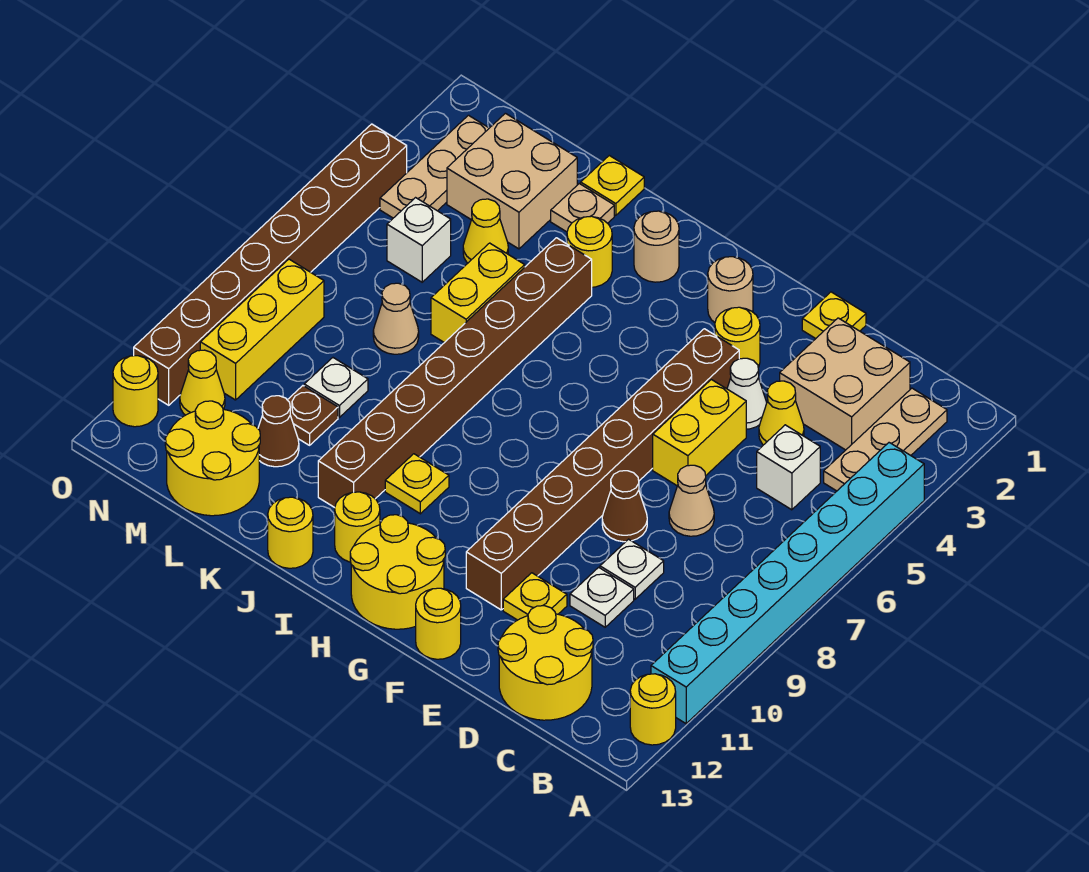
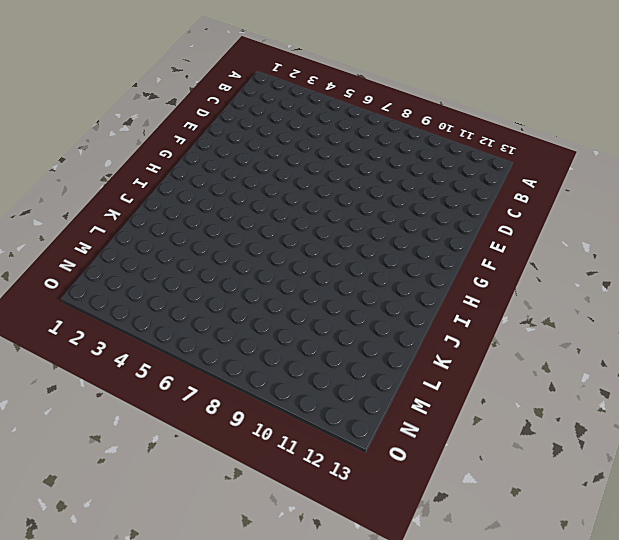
none -> cyan 1x8 brick [651,443,924,724]
none -> yellow 1x1 round brick [630,674,676,745]
none -> tan 1x3 plate [824,388,947,491]
none -> tan 2x2 brick [780,318,910,450]

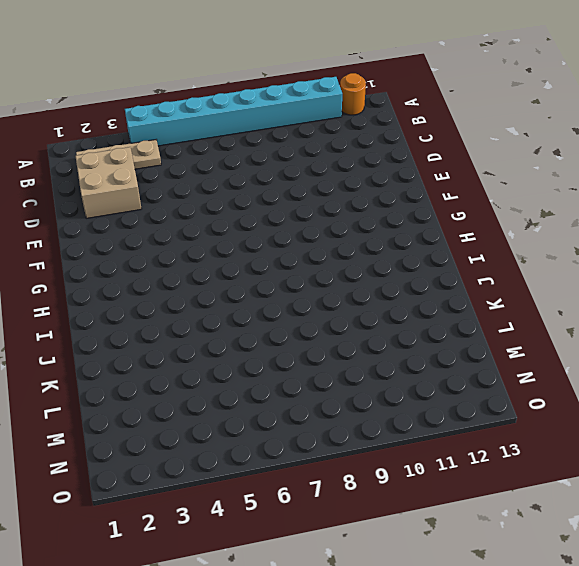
orange 1x1 round brick [340,73,366,115] -> yellow 1x1 round brick [630,674,676,745]
none -> white 1x1 brick [757,425,820,510]
none -> yellow 2x2 round brick [498,606,593,720]
none -> yellow 1x1 cone [759,381,804,445]
none -> tan 1x1 cone [669,465,714,536]

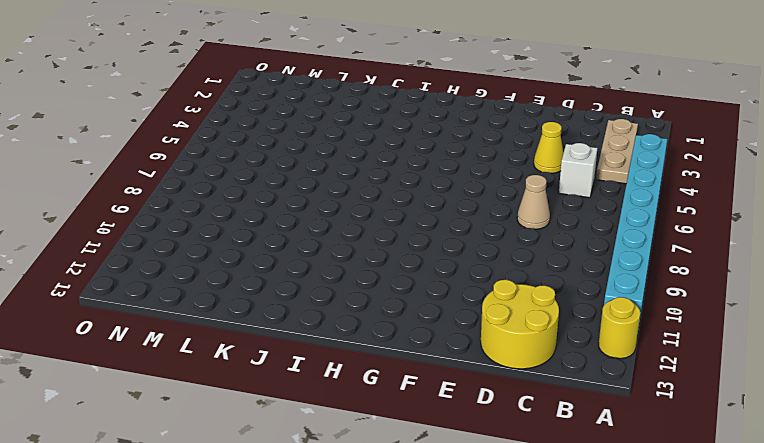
none -> tan 2x2 brick [780,318,910,450]
none -> white 1x1 plate [600,539,664,599]
none -> white 1x1 plate [570,567,634,627]
none -> yellow 1x1 plate [802,292,866,339]

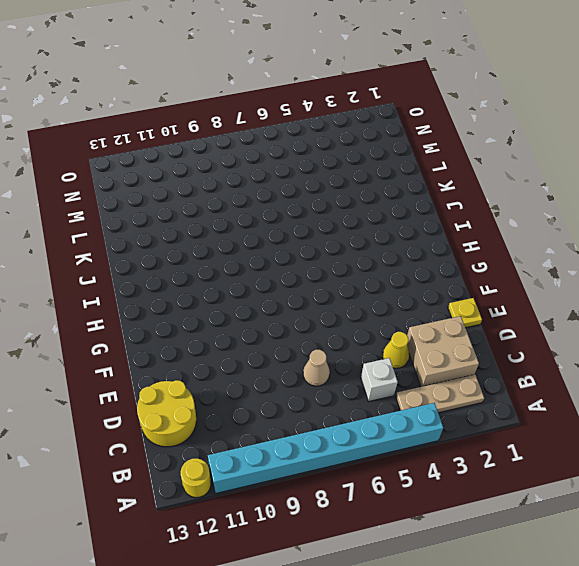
none -> white 1x1 plate [600,539,664,599]
none -> white 1x1 plate [570,567,634,627]
none -> white 1x1 cone [727,358,767,429]
none -> yellow 1x2 brick [653,380,746,486]

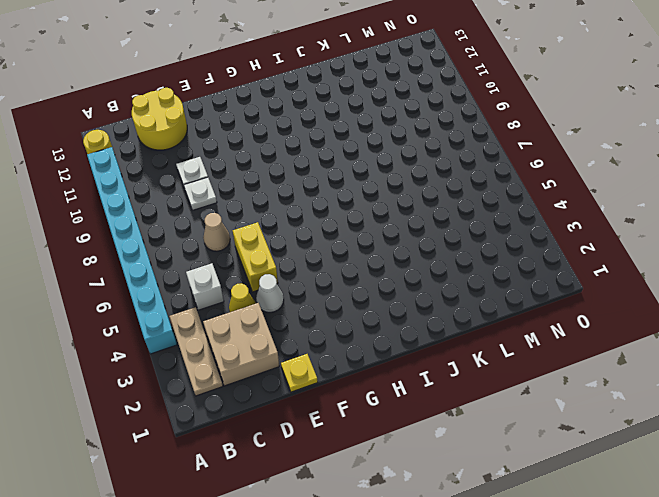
none -> brown 1x1 cone [602,471,647,542]
none -> yellow 1x1 plate [503,573,567,620]
none -> yellow 1x1 round brick [715,307,760,367]
none -> brown 1x8 brick [466,329,739,610]

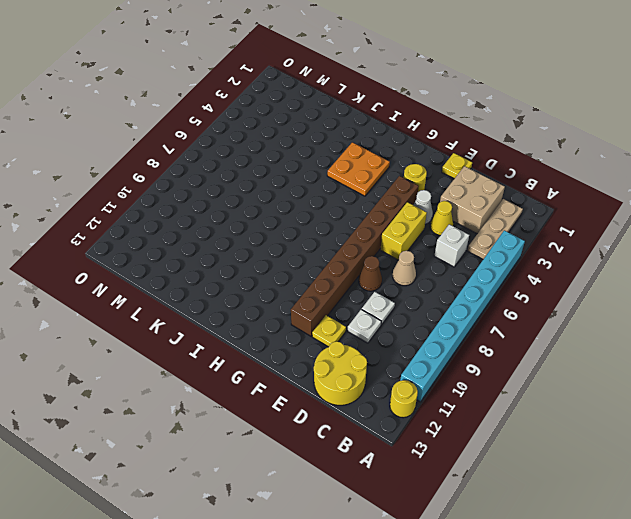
orange 2x2 plate [327,142,390,196] -> none
none -> yellow 1x1 round brick [416,588,461,659]
none -> tan 1x1 round brick [708,257,753,322]
none -> yellow 2x2 round brick [350,515,445,629]
none -> tan 1x1 round brick [634,211,679,282]

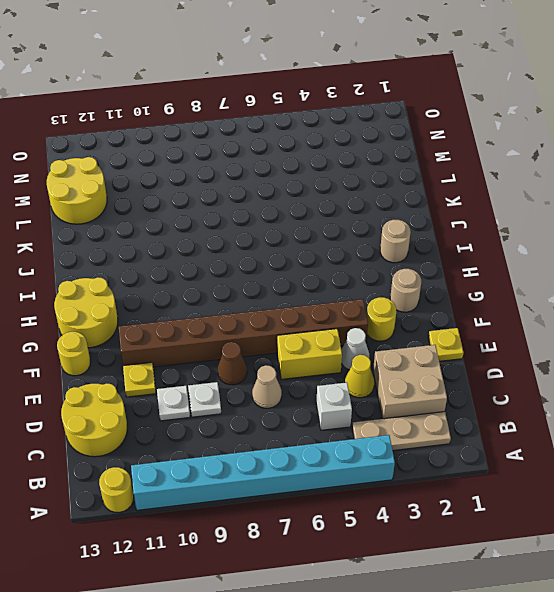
none -> yellow 1x1 plate [385,454,449,514]
none -> yellow 1x1 round brick [335,492,380,562]
none -> yellow 1x1 round brick [567,216,612,287]
none -> brown 1x8 brick [318,238,592,508]

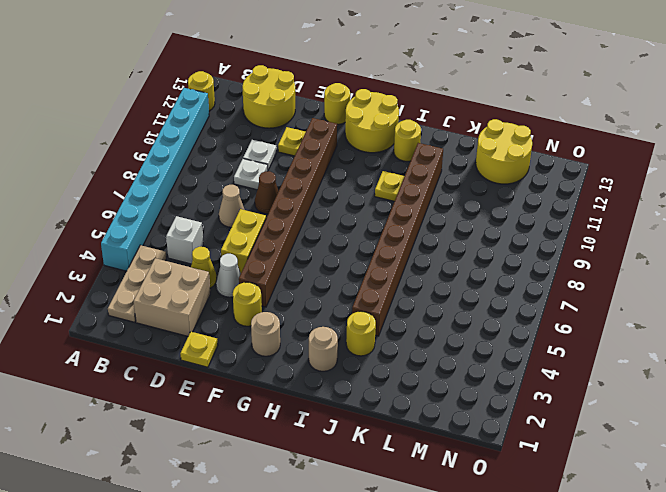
none -> yellow 1x1 round brick [268,497,313,568]
none -> yellow 1x1 plate [581,156,644,215]
none -> tan 1x1 plate [551,184,614,232]
none -> yellow 1x2 brick [431,243,525,343]

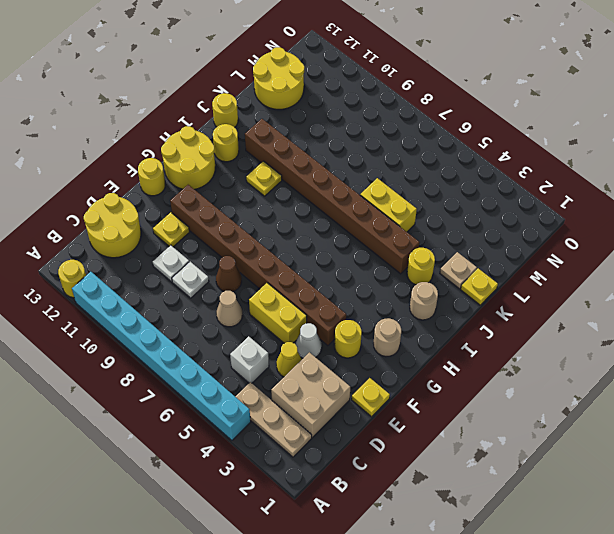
none -> tan 2x2 brick [447,113,577,249]
none -> yellow 1x1 cone [463,199,508,263]
none -> tan 1x1 cone [373,283,419,354]
none -> white 1x1 plate [304,358,368,417]

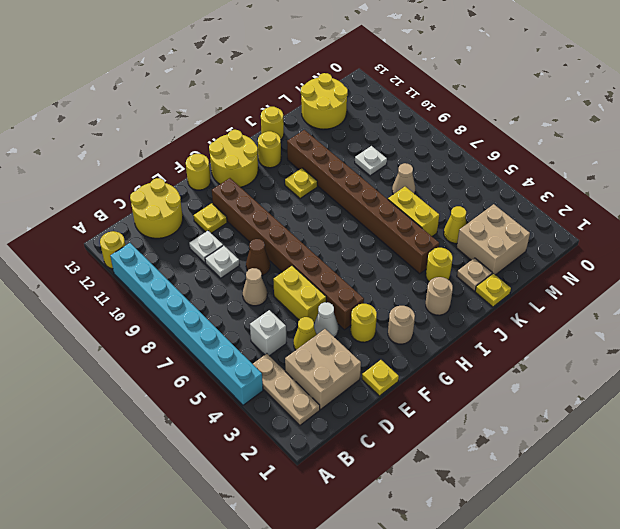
none -> brown 1x1 plate [288,386,338,445]
none -> brown 1x1 cone [258,396,299,467]
none -> white 1x1 brick [387,198,451,282]
none -> tan 1x3 plate [380,115,489,218]

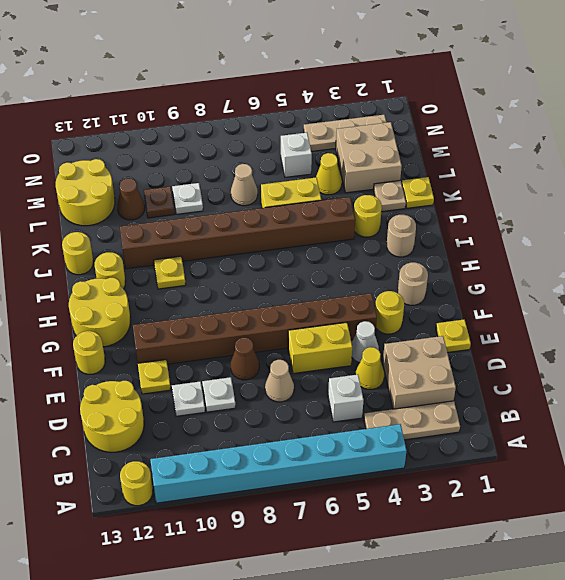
none -> yellow 1x3 brick [200,259,324,400]
none -> yellow 1x1 cone [180,350,225,415]
none -> brown 1x8 brick [134,124,407,405]
none -> yellow 1x1 round brick [113,356,158,427]

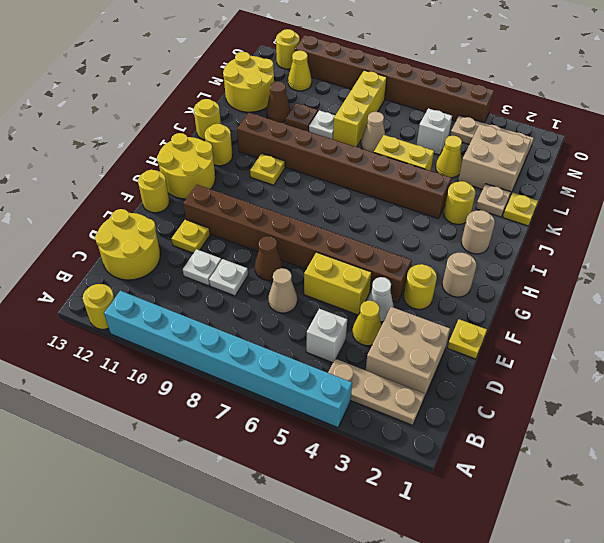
yellow 1x3 brick [333,70,387,147] -> yellow 1x3 brick turned to [200,259,324,400]

